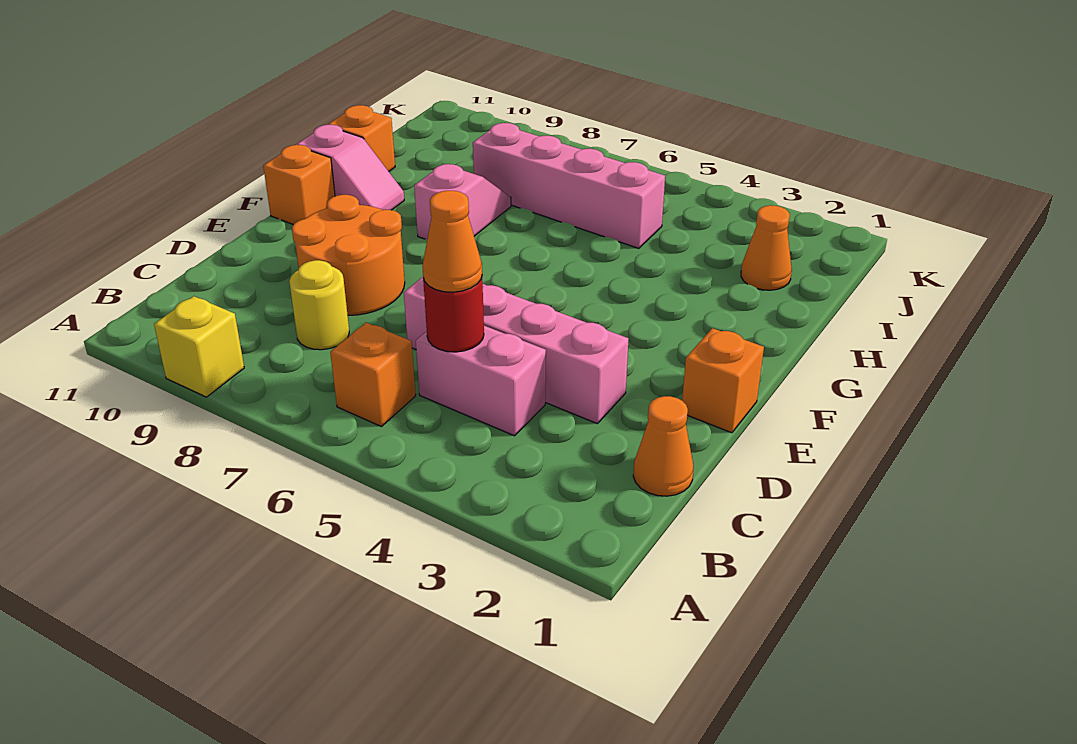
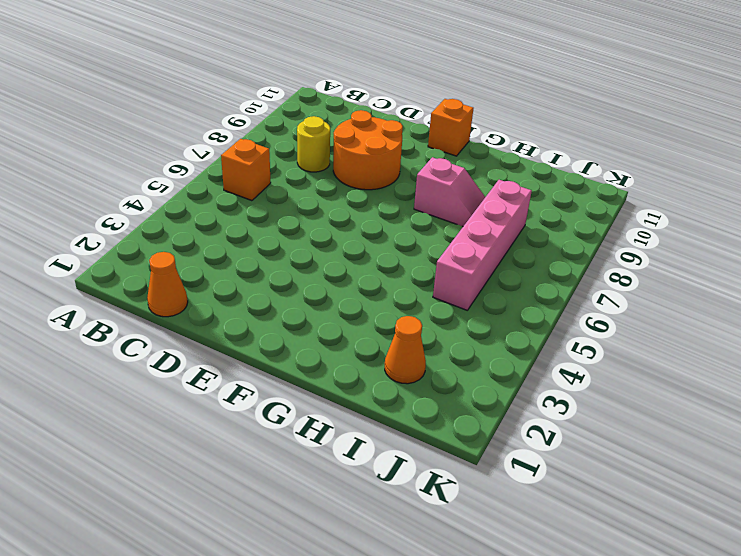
none -> yellow 1x1 brick [154,296,244,397]
none -> pink 1x2 brick [416,326,546,436]
none -> pink 1x4 brick [404,277,628,424]

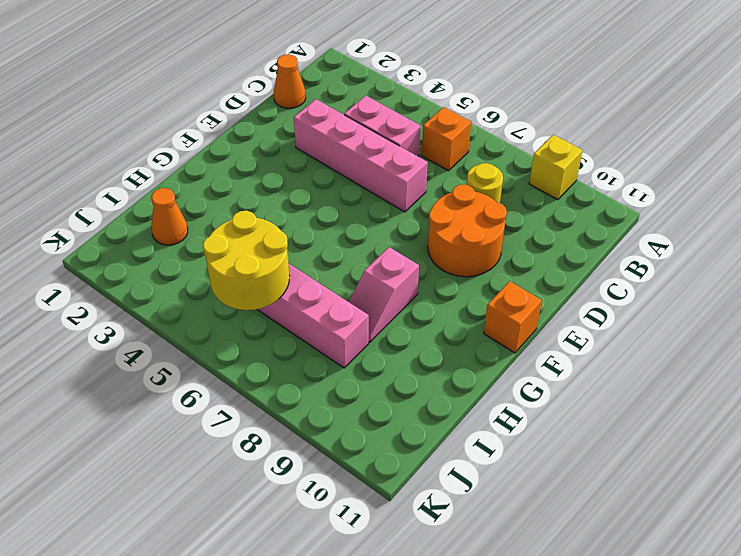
yellow 2x2 round brick [203,211,290,310] -> none
none -> orange 1x1 brick [682,328,764,433]
none -> pink 1x2 slope [296,125,404,210]
none -> orange 1x1 brick [328,105,395,171]

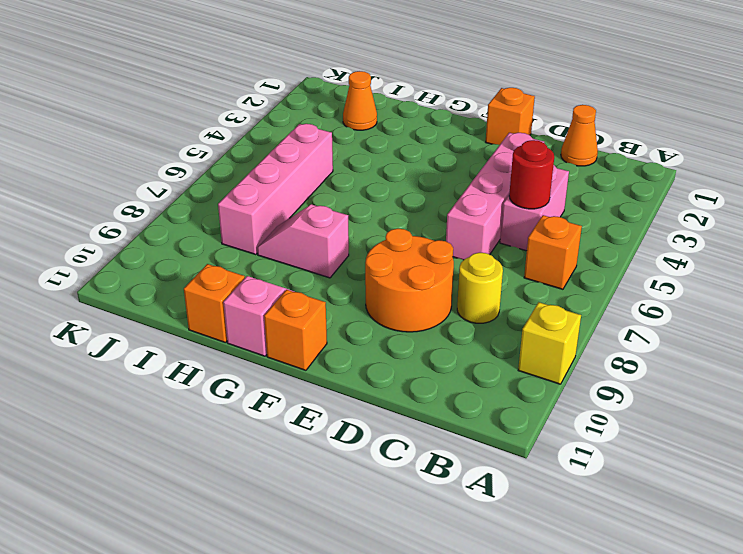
none -> orange 1x1 cone [423,191,482,292]

